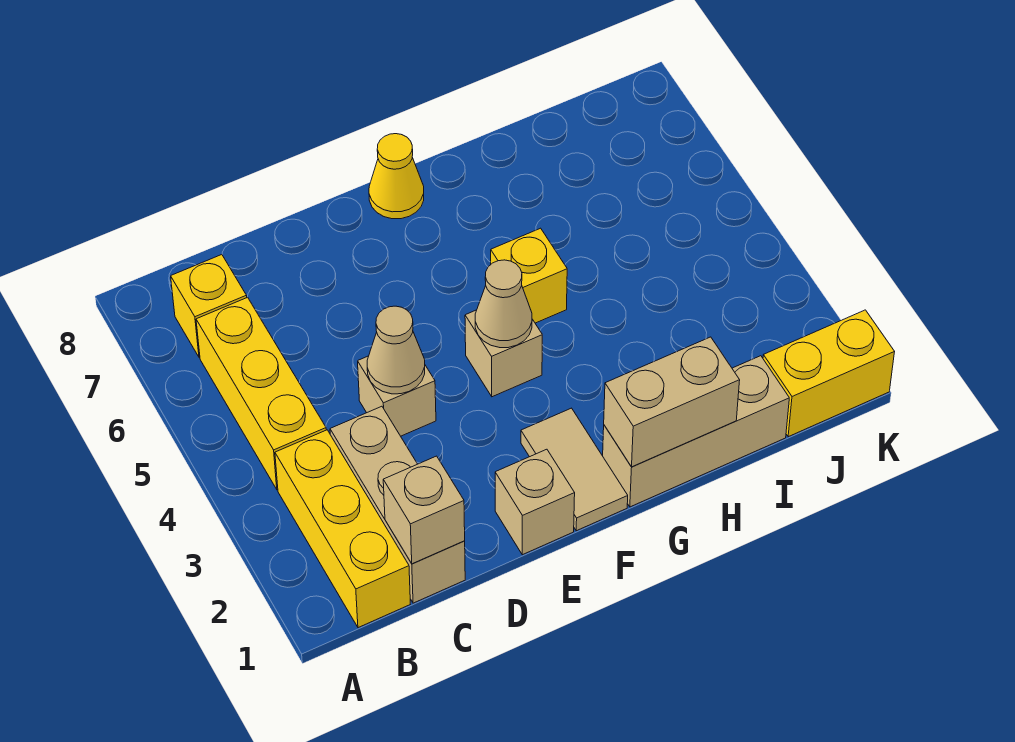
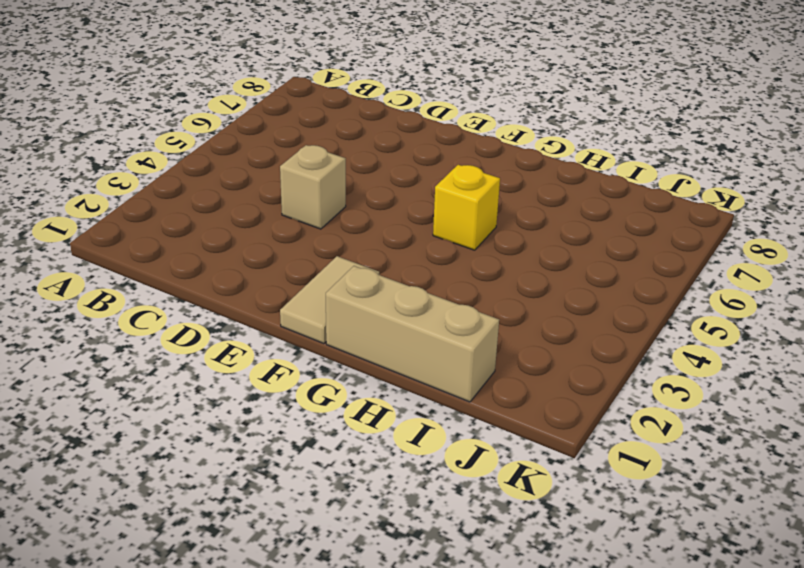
none -> yellow 1x3 brick [275,430,410,628]
none -> yellow 1x3 brick [196,297,326,490]
none -> yellow 1x1 brick [171,255,247,357]

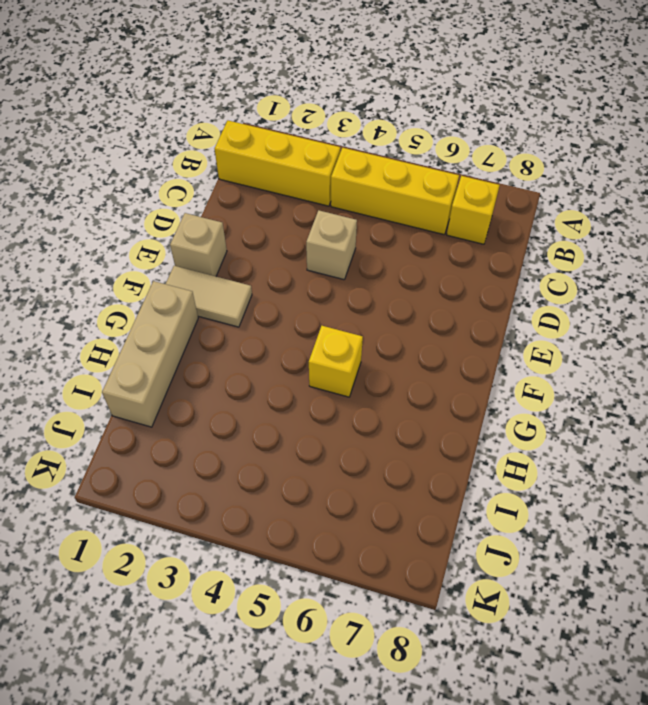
none -> tan 1x3 brick [330,406,465,603]
none -> tan 1x1 brick [465,310,542,397]
none -> yellow 1x1 cone [369,134,424,219]

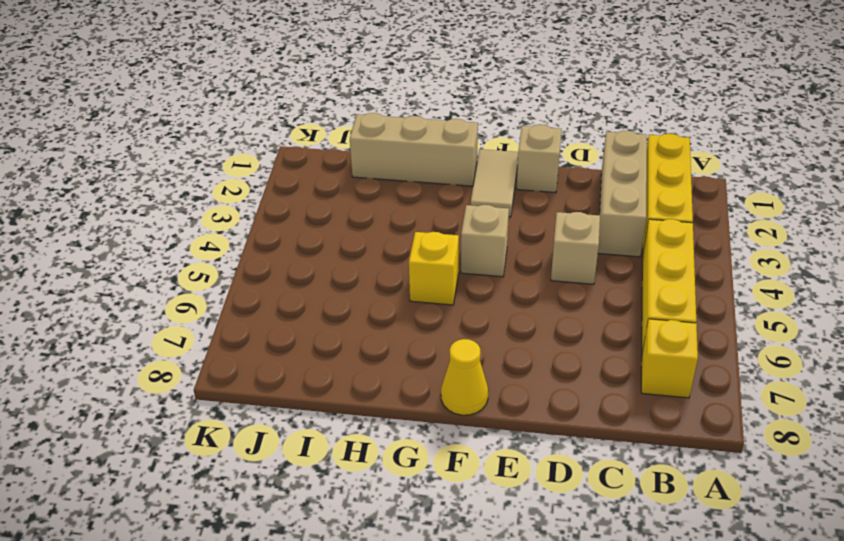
none -> yellow 1x2 brick [763,310,894,437]
none -> tan 1x1 brick [383,456,465,564]
none -> tan 1x1 cone [367,306,425,394]

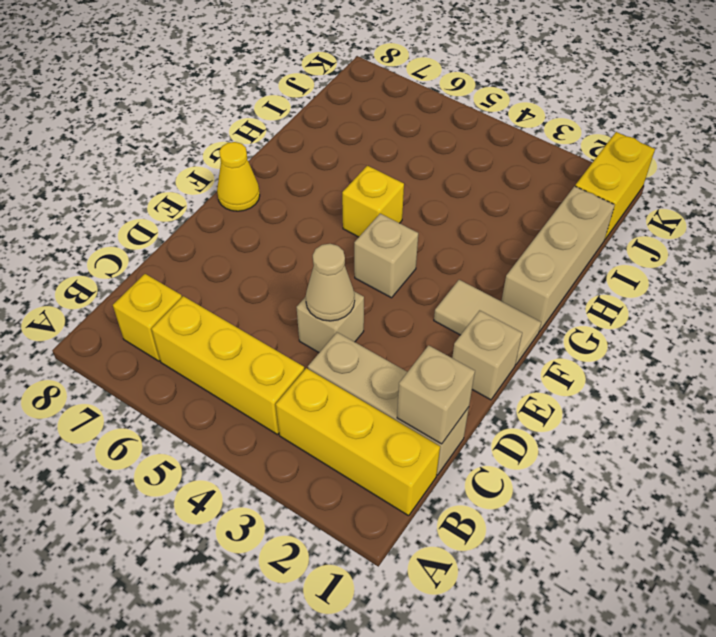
none -> tan 1x1 cone [475,260,532,348]
none -> tan 1x2 brick [604,337,740,467]

